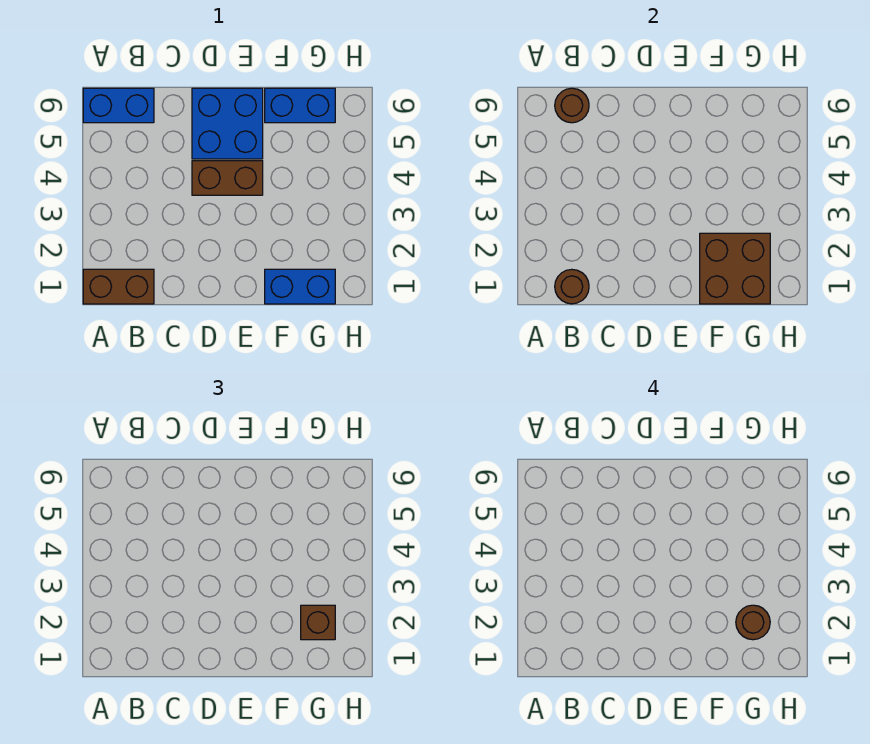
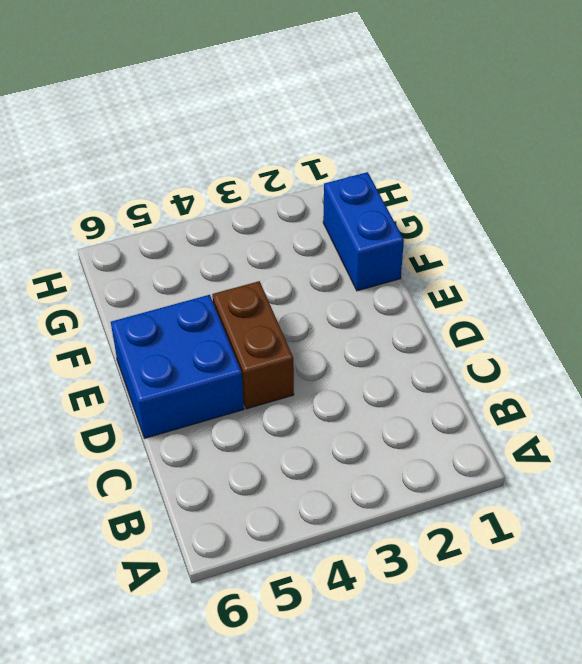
none -> brown 1x2 brick [83,269,154,304]
none -> blue 1x2 brick [83,88,154,123]

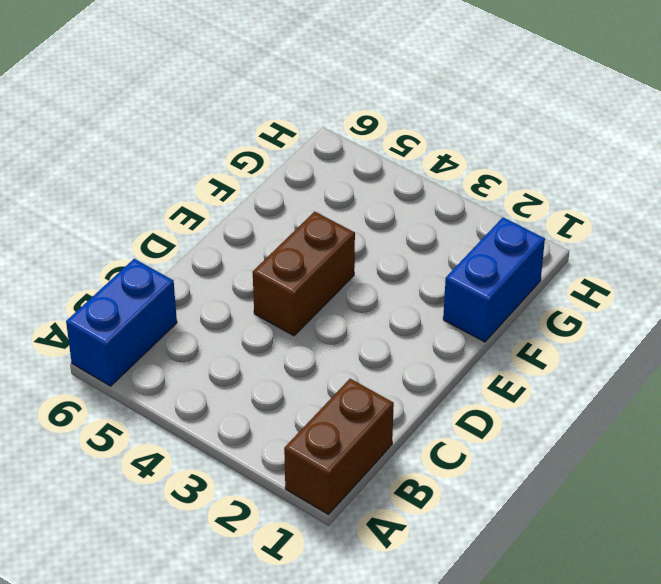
none -> blue 2x2 brick [192,88,263,159]
none -> blue 1x2 brick [265,88,335,123]

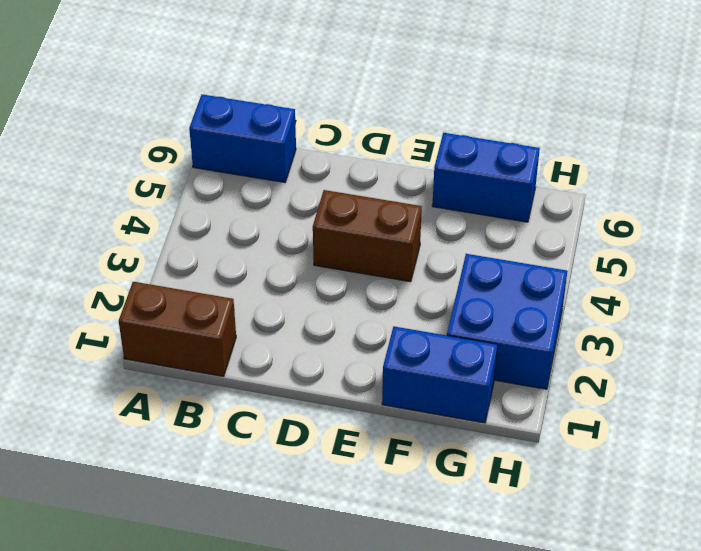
blue 2x2 brick [447,254,567,389] -> blue 2x2 brick moved to [192,88,263,159]
none -> brown 1x1 round brick [555,269,589,304]
none -> brown 1x1 round brick [555,88,589,123]

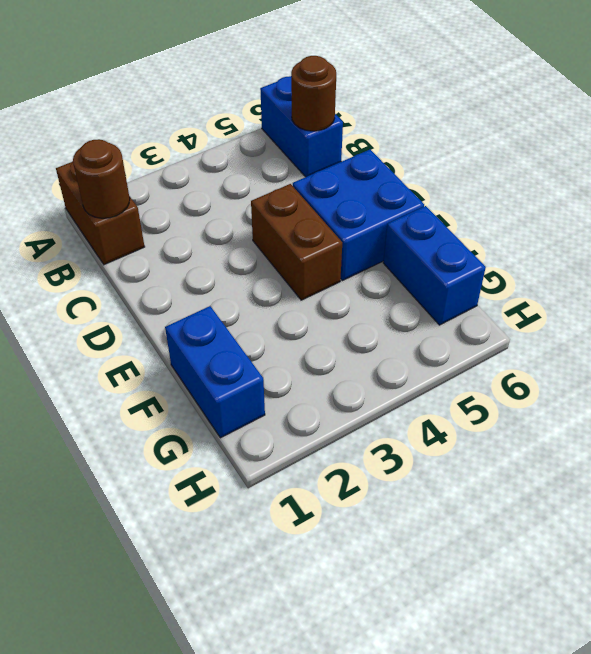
none -> brown 2x2 brick [700,233,770,304]
none -> brown 1x1 brick [301,605,335,640]

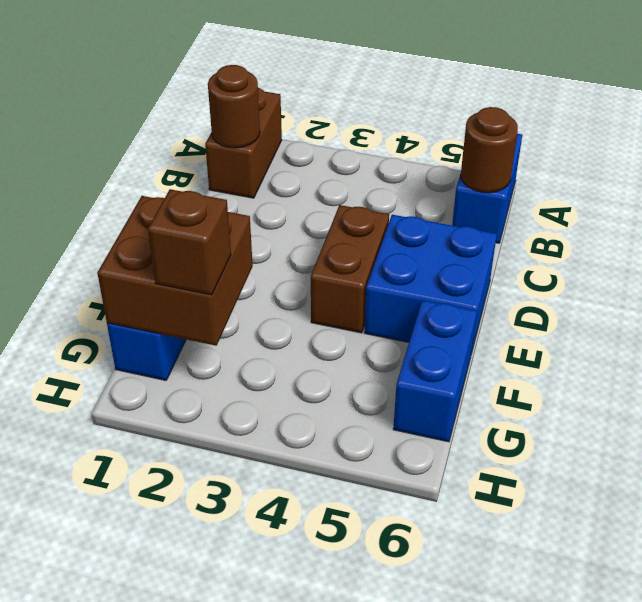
none -> brown 1x1 round brick [736,605,770,640]

